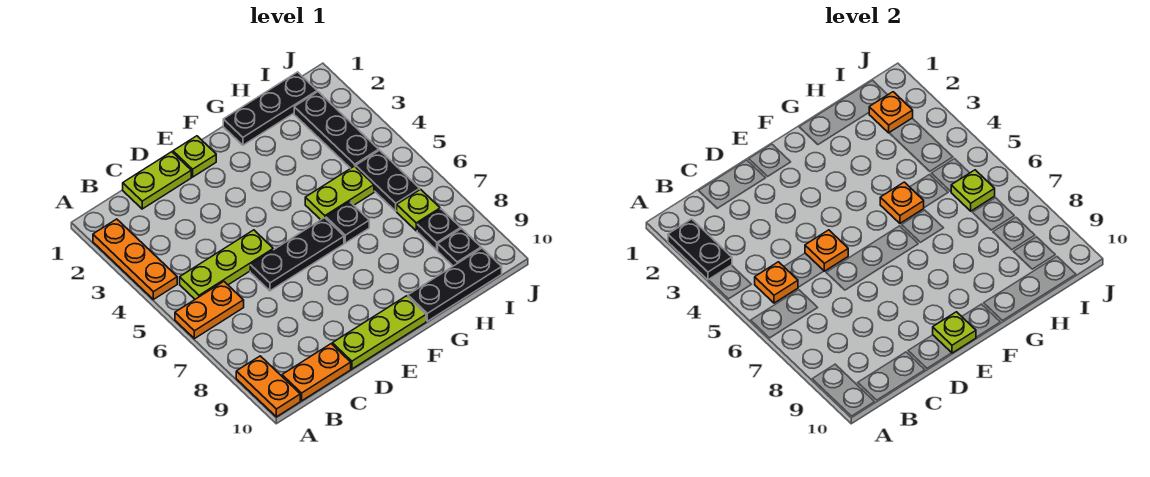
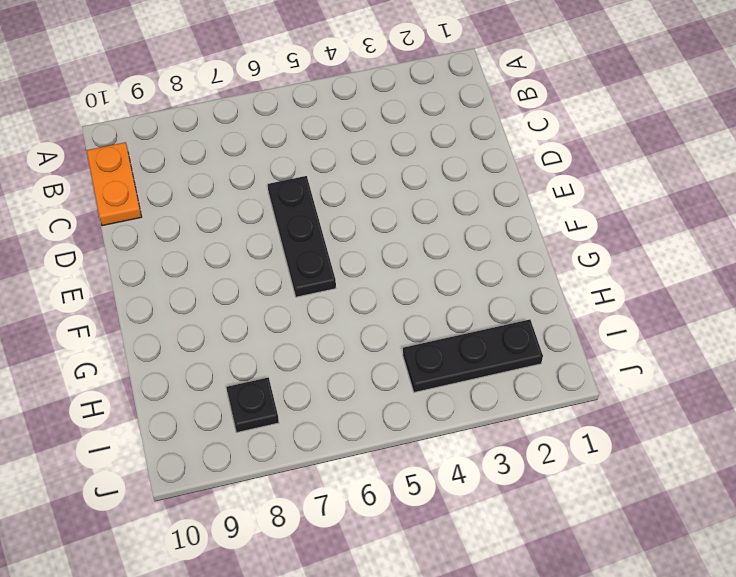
none -> orange 1x3 plate [93,219,177,299]
none -> orange 1x2 plate [175,282,244,339]
none -> orange 1x2 plate [236,356,300,417]

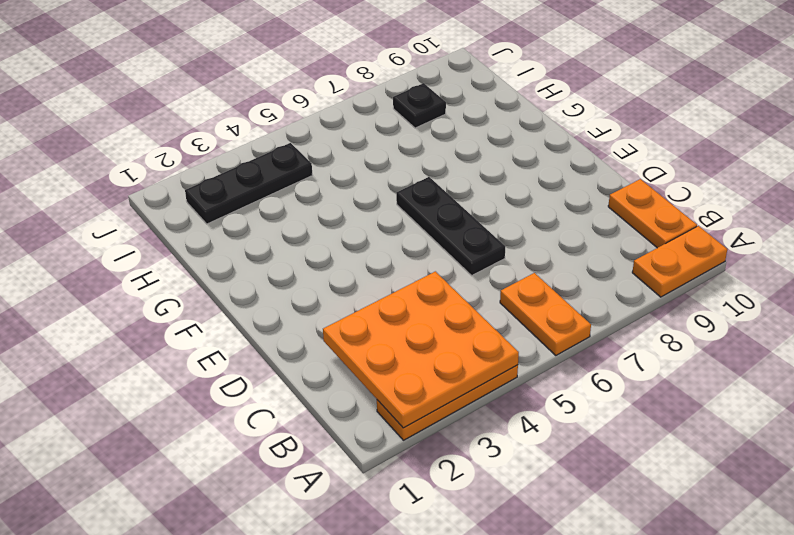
orange 3x3 plate [323,271,519,428] -> black 1x2 plate [668,219,732,280]
none -> lime 1x3 plate [180,230,273,299]
none -> lime 1x2 plate [123,152,191,209]
none -> lime 1x3 plate [332,296,426,369]

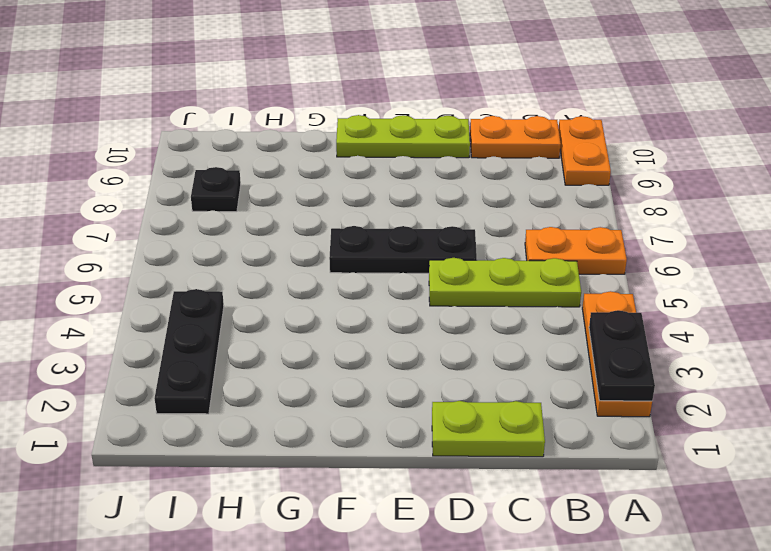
none -> lime 1x1 plate [173,136,216,177]
none -> black 1x3 plate [223,72,317,145]
none -> lime 1x2 plate [305,166,374,220]

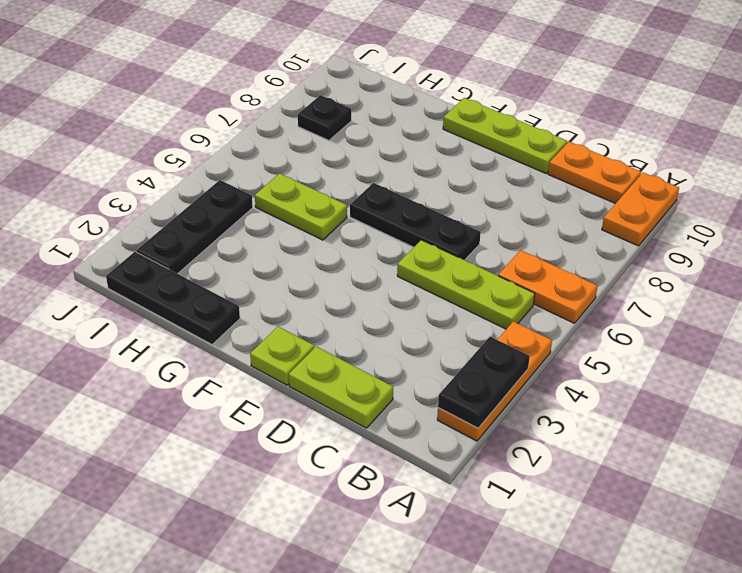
none -> black 1x1 plate [326,202,369,243]
none -> black 1x3 plate [408,248,502,321]
none -> black 1x2 plate [356,150,420,211]

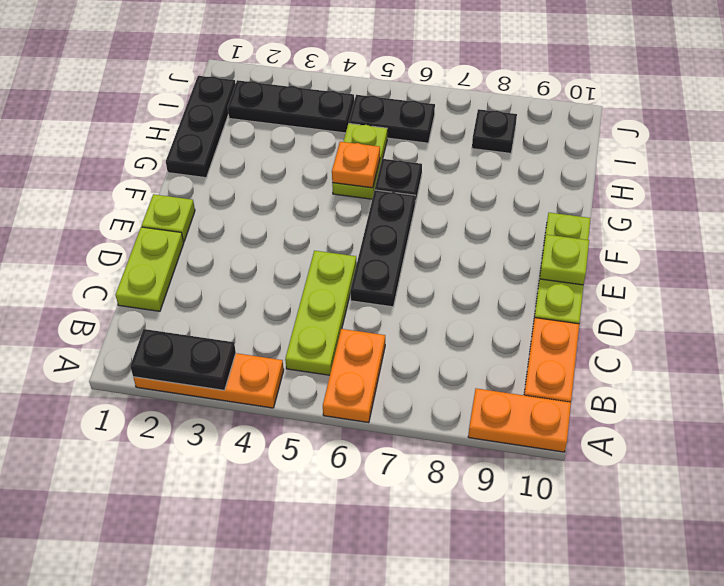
none -> black 1x3 plate [408,248,502,321]
none -> lime 1x1 plate [397,189,440,231]
none -> black 1x1 plate [438,229,481,266]

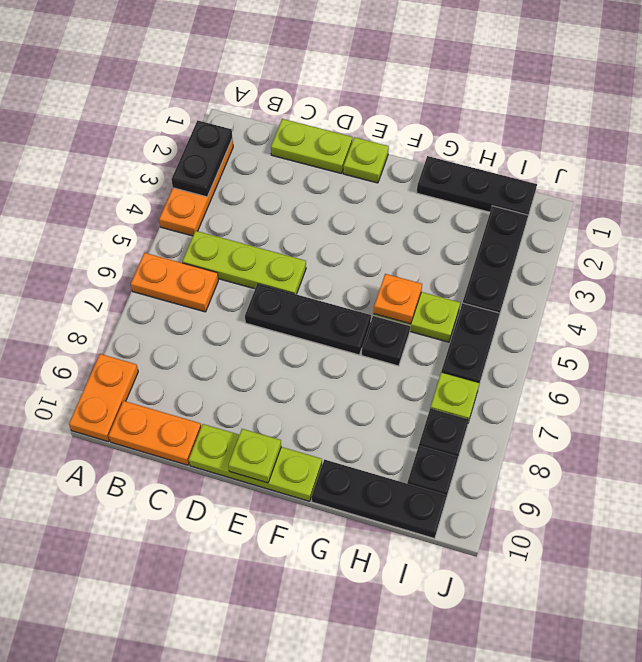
none -> orange 1x1 plate [755,262,798,303]
none -> orange 1x1 plate [805,230,848,271]
none -> orange 1x1 plate [869,92,913,133]

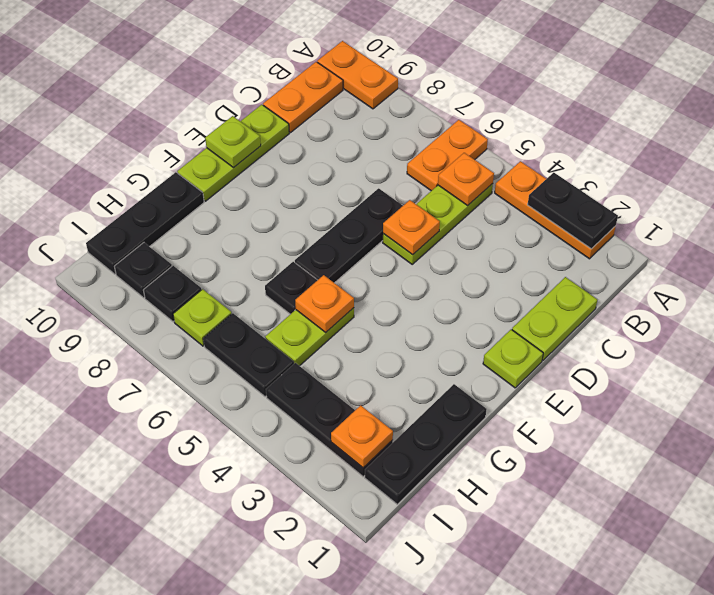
none -> lime 1x1 plate [951,170,995,211]

